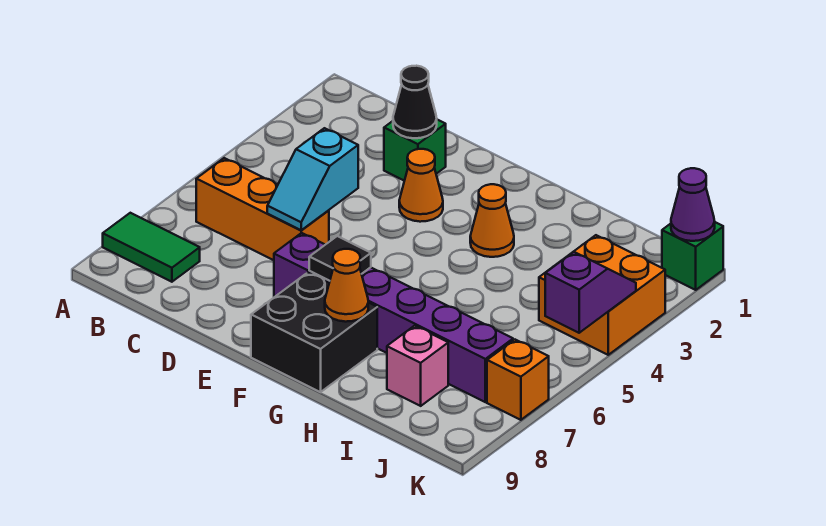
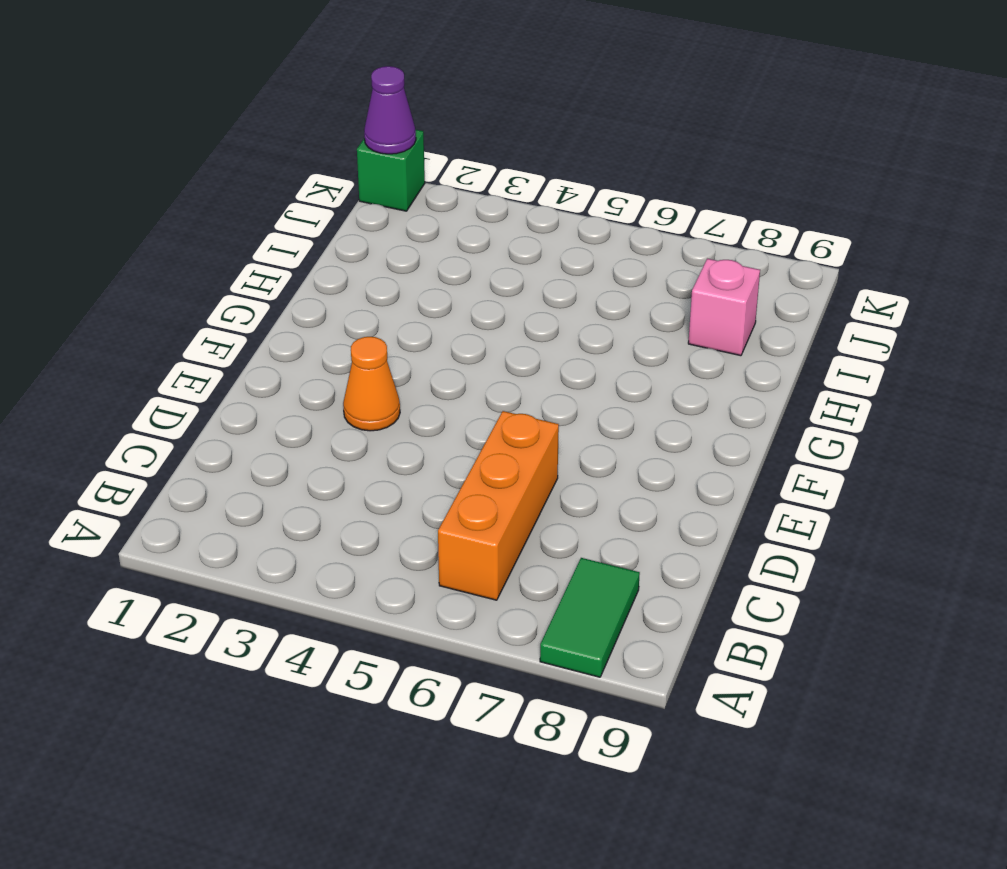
none -> green 1x1 brick [384,120,446,181]
none -> purple 1x6 brick [274,233,513,402]
none -> black 2x2 brick [251,272,377,392]

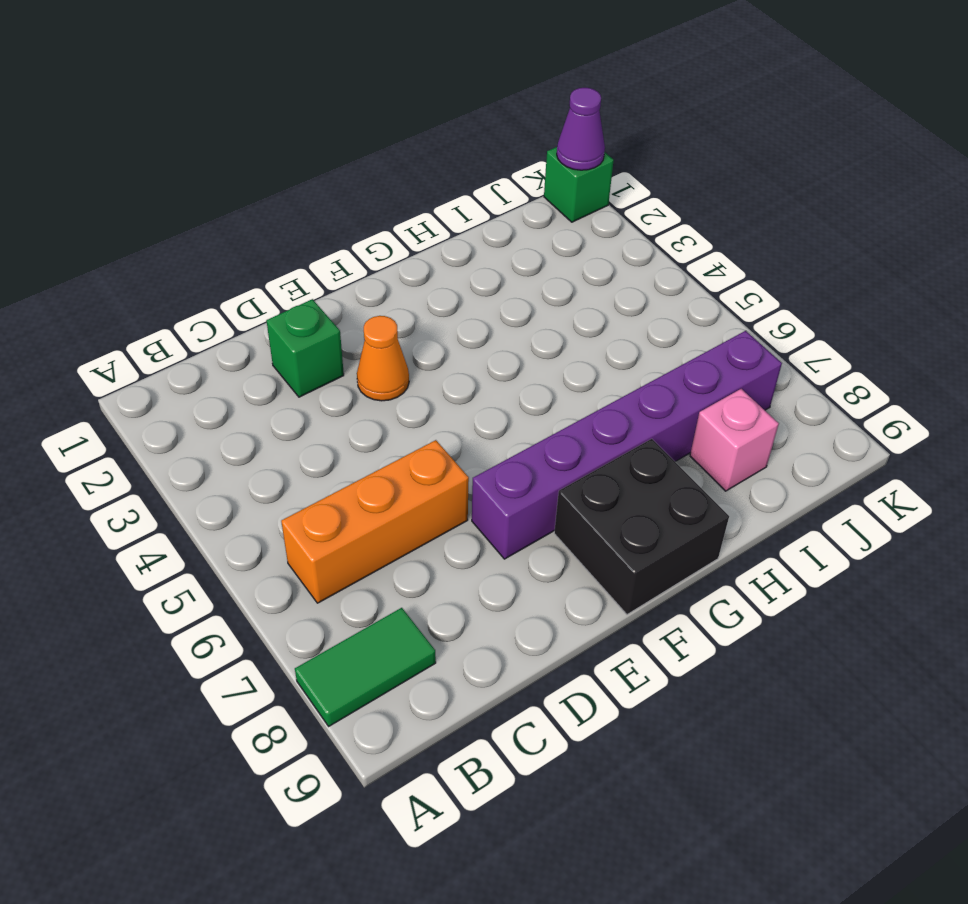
none -> orange 1x1 cone [470,184,514,257]
none -> orange 2x2 brick [539,235,665,355]
none -> orange 1x1 brick [487,340,549,420]

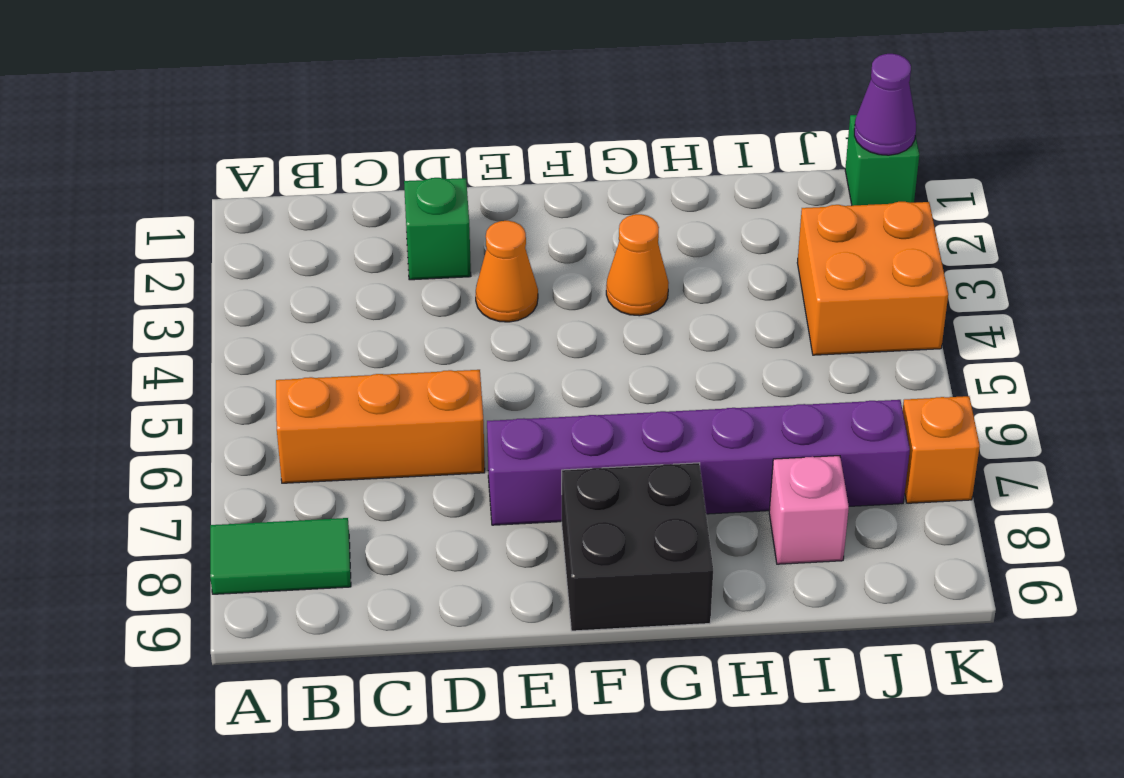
none -> black 1x1 cone [393,66,437,138]
none -> cyan 1x2 slope [267,128,358,230]
none -> black 1x1 tile [309,236,371,281]

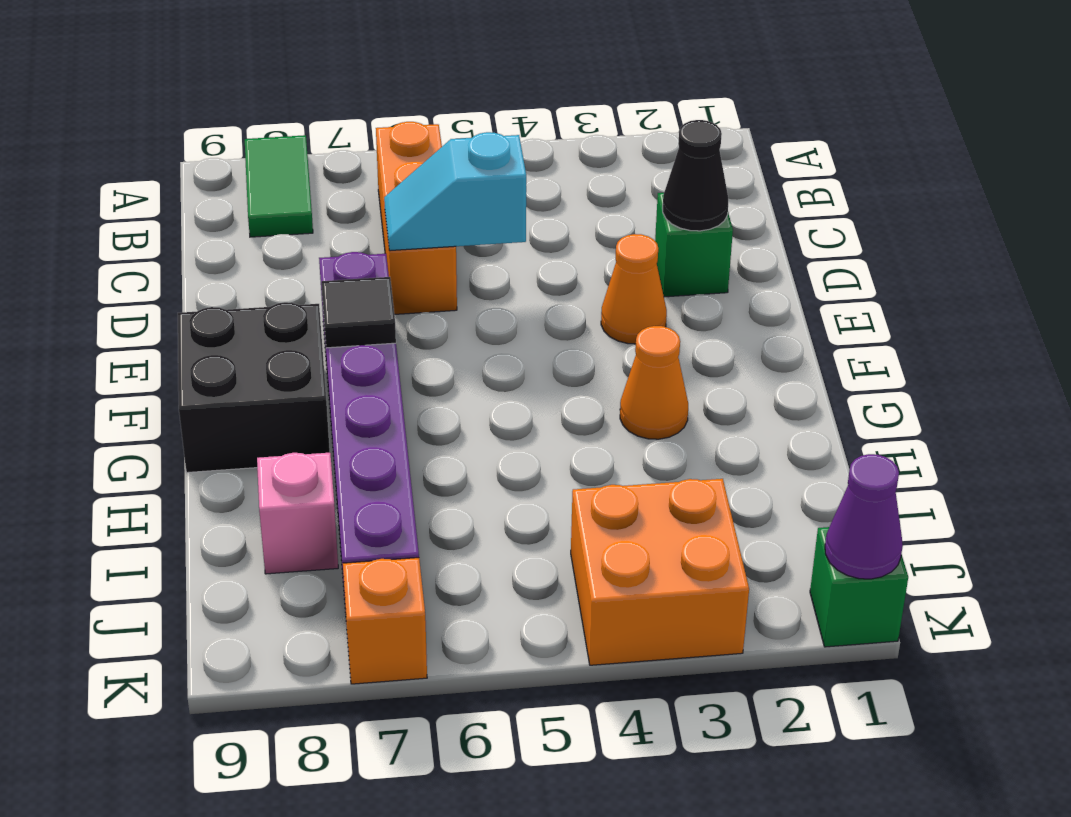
none -> orange 1x1 cone [325,249,368,322]
none -> purple 1x2 slope [545,252,636,333]

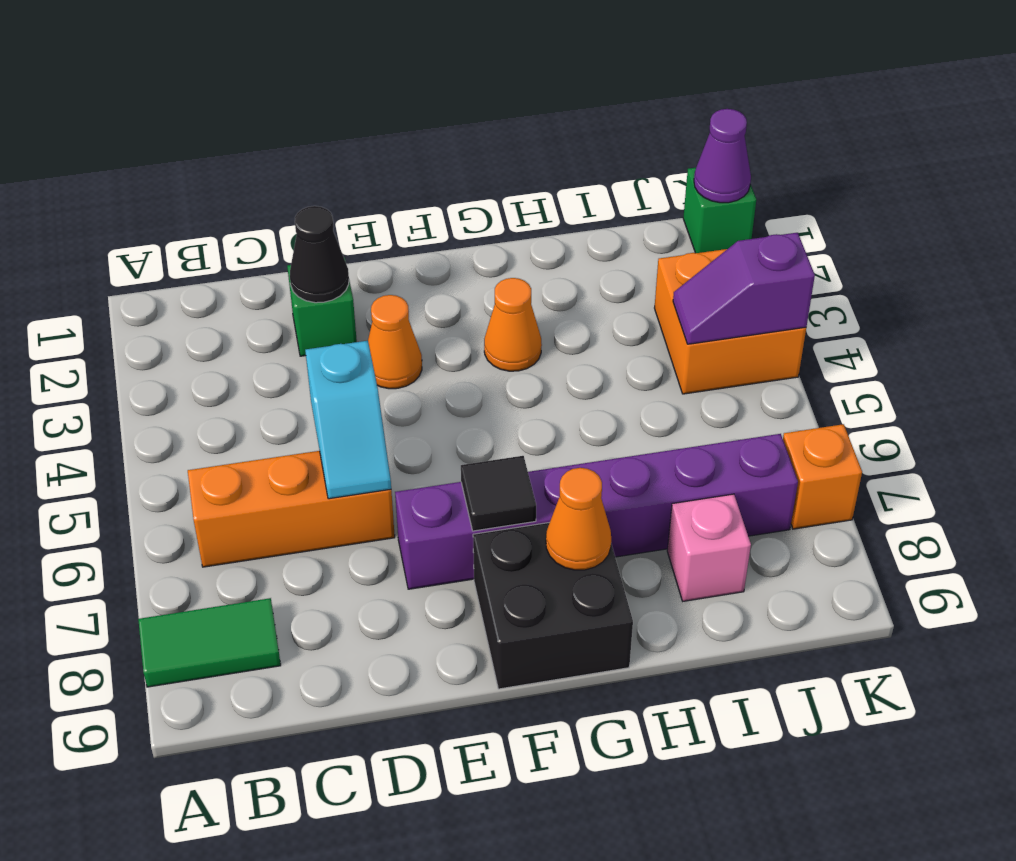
purple 1x2 slope [673,233,815,344] -> purple 1x2 slope turned to [545,252,636,333]

